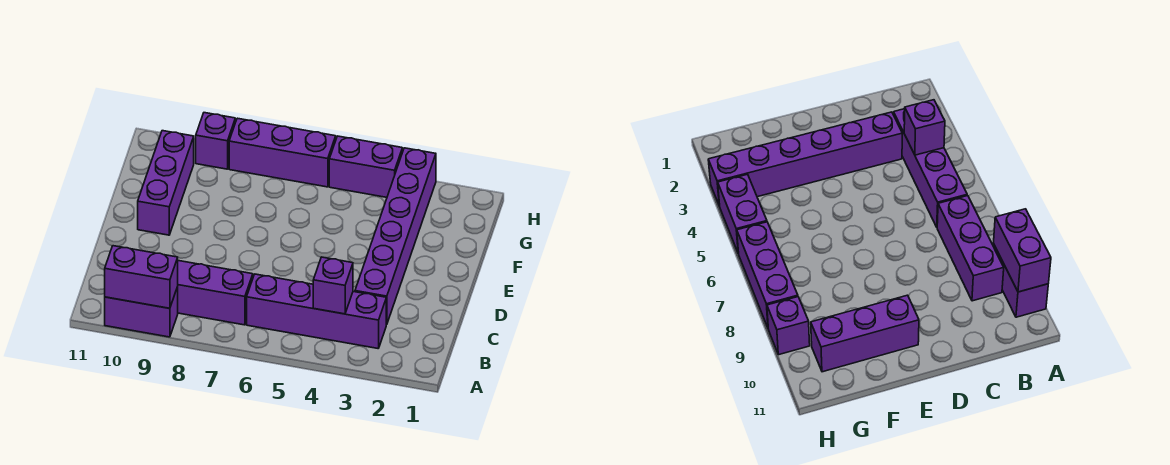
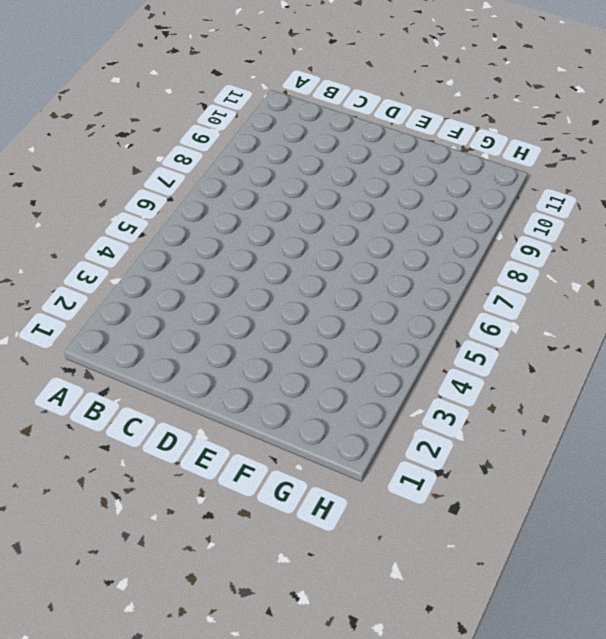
none -> purple 1x2 brick [105,287,178,337]
none -> purple 1x4 brick [247,274,386,348]

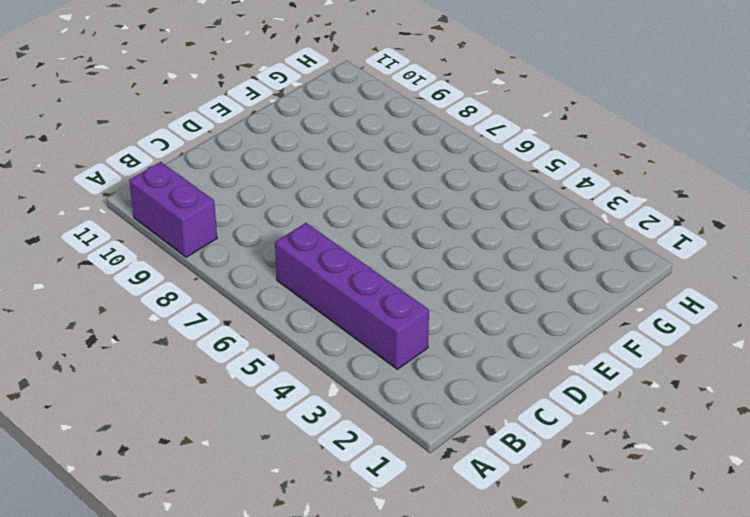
none -> purple 1x3 brick [178,261,253,325]
none -> purple 1x6 brick [355,148,436,325]

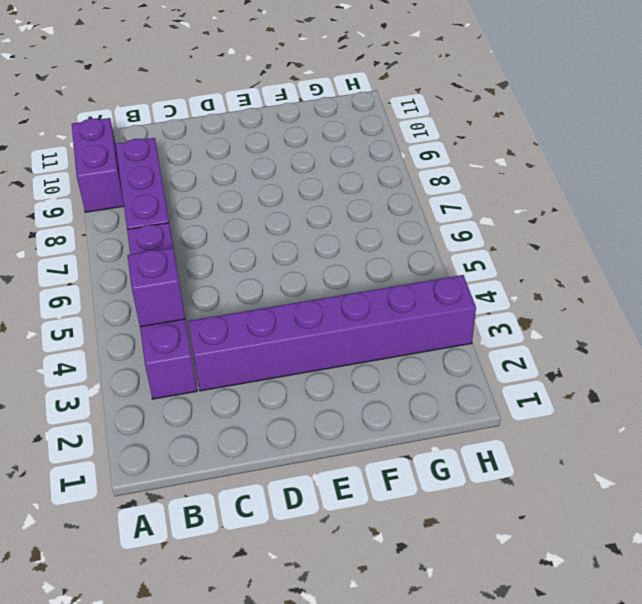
none -> purple 1x3 brick [138,131,194,235]
none -> purple 1x2 brick [329,136,403,197]

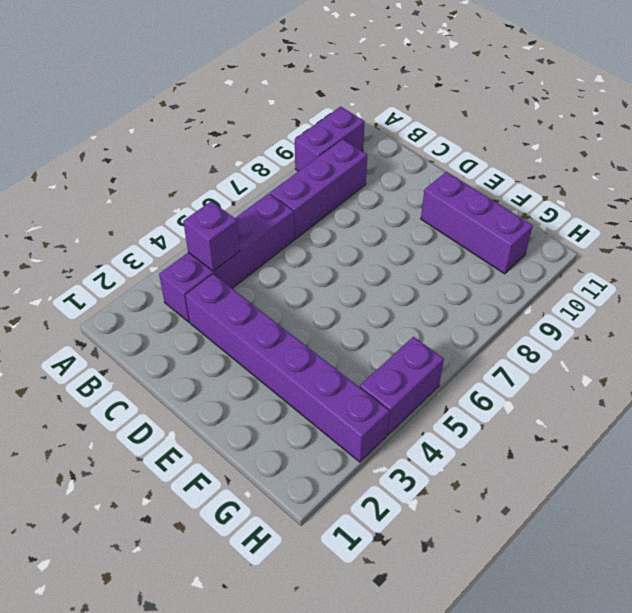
none -> purple 1x3 brick [229,118,336,187]
none -> purple 1x1 brick [196,113,235,169]

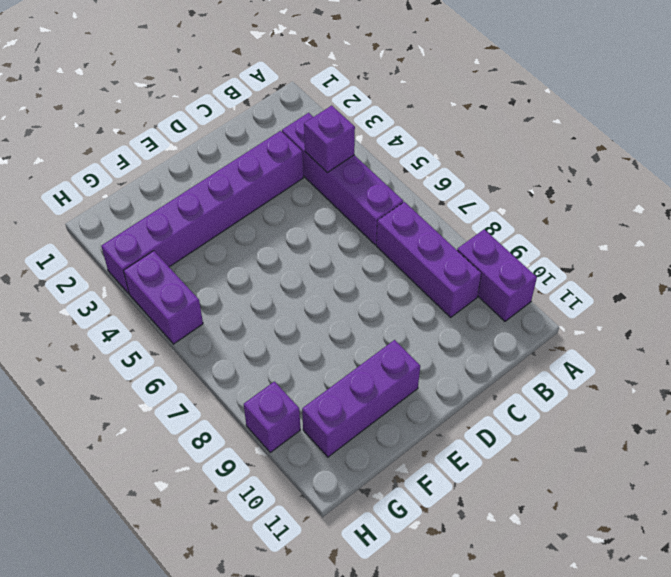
none -> purple 1x3 brick [229,118,336,187]
none -> purple 1x2 brick [105,246,178,308]

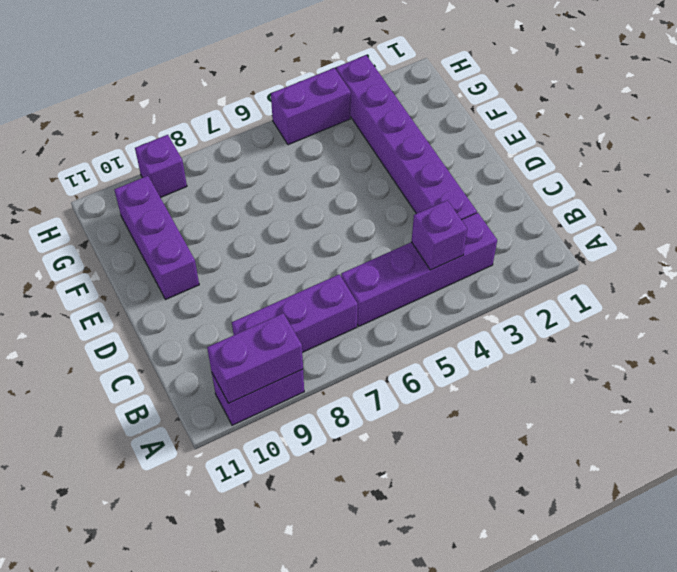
none -> purple 1x3 brick [229,118,336,187]

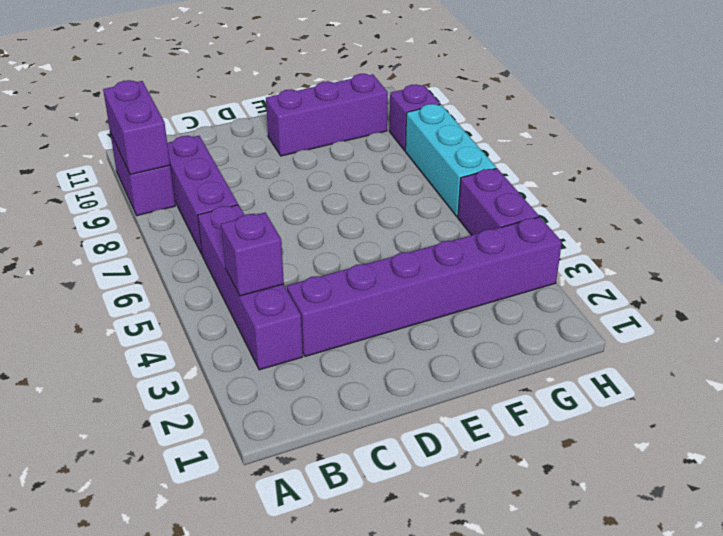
cyan 1x3 brick [405,104,496,217] -> purple 1x3 brick [229,118,336,187]

